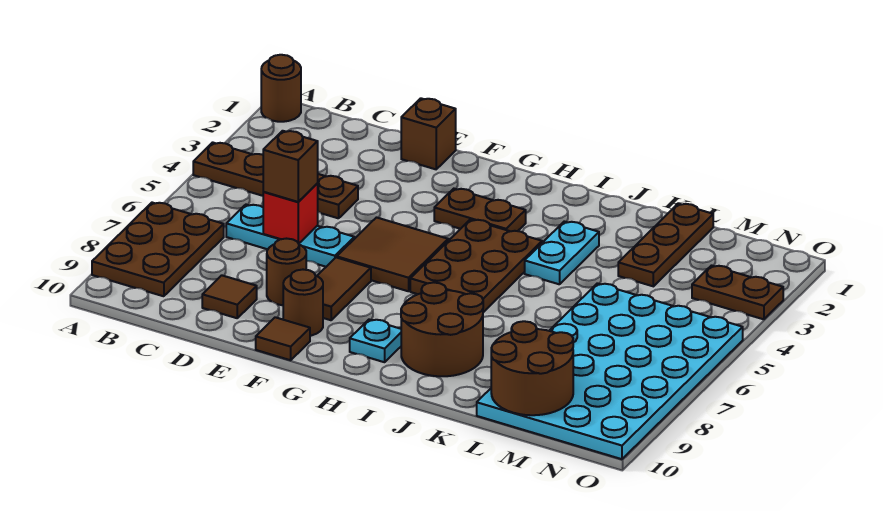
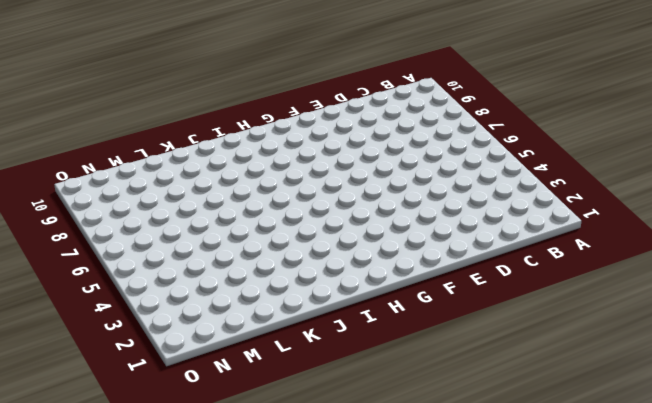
none -> brown 1x1 round brick [261,55,301,122]
none -> brown 1x4 plate [193,142,358,218]
none -> brown 2x3 plate [92,203,224,296]

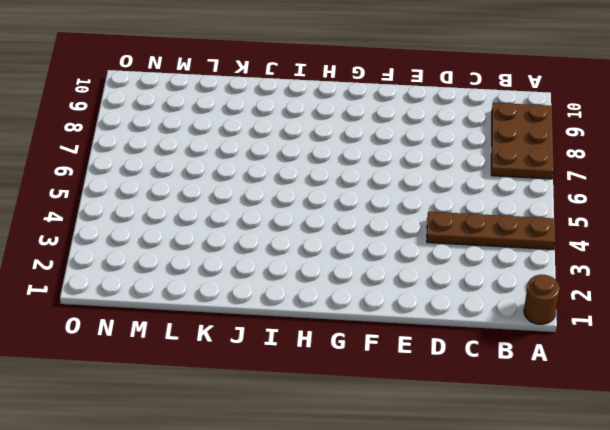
none -> cyan 1x3 plate [226,205,354,267]
none -> brown 1x1 tile [202,275,257,318]
none -> brown 1x1 brick [401,98,456,169]

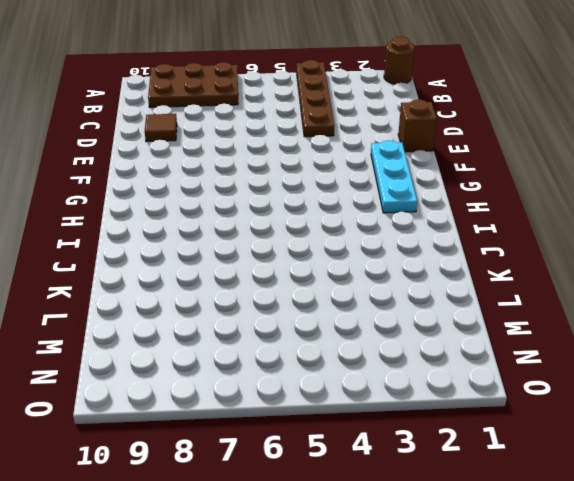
cyan 1x3 plate [371,140,417,213] -> cyan 1x3 plate moved to [226,205,354,267]
none -> brown 1x1 round brick [267,239,306,305]
none -> brown 2x2 tile [337,217,448,291]
none -> brown 1x2 tile [317,257,371,320]

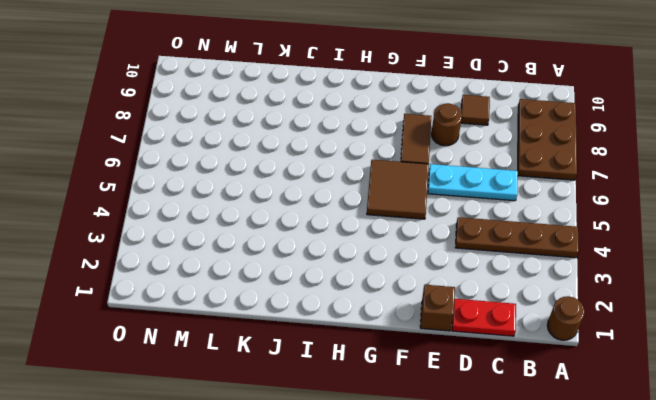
red 1x2 plate [452,299,516,336] -> none
none -> brown 1x1 round brick [283,270,323,336]
none -> brown 1x1 tile [256,317,310,360]
none -> brown 1x2 plate [434,189,526,231]

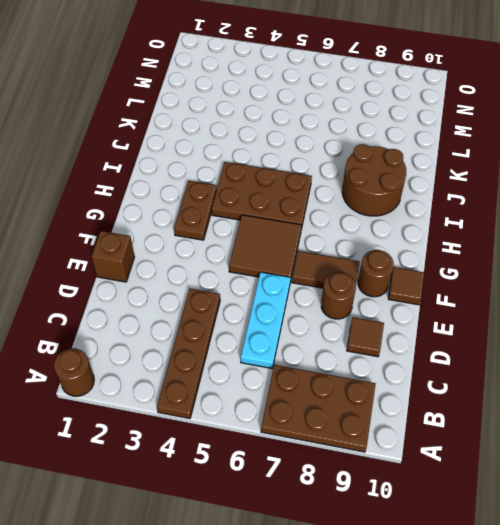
none -> cyan 1x1 plate [350,319,401,362]
none -> cyan 1x2 plate [525,221,599,284]
none -> brown 1x3 plate [618,203,713,286]

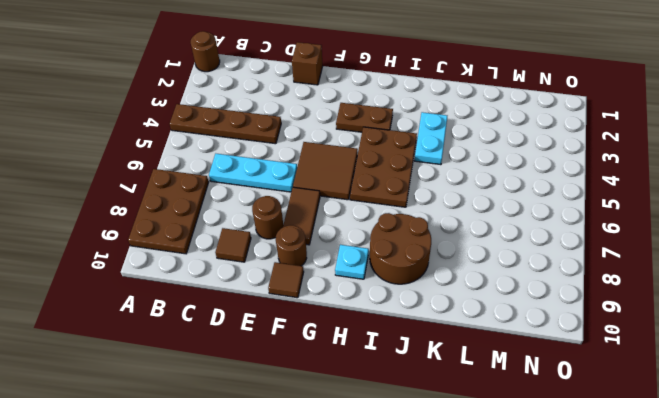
none -> brown 1x3 plate [618,203,713,286]
none -> cyan 4x6 plate [477,283,743,459]
none -> brown 1x2 plate [692,265,783,319]

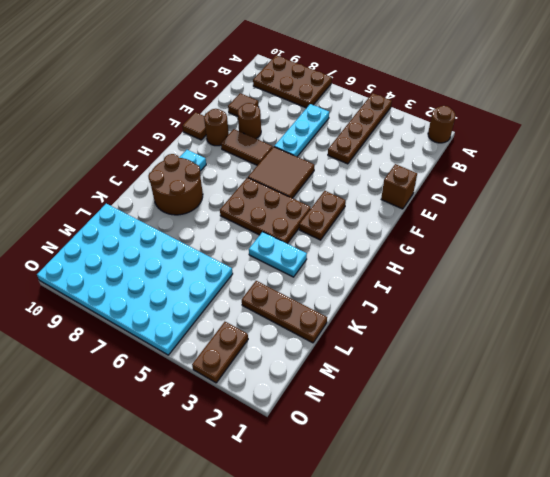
none -> red 1x1 brick [263,184,318,244]
none -> brown 2x2 round brick [491,321,573,415]
none -> brown 1x1 brick [263,131,318,202]

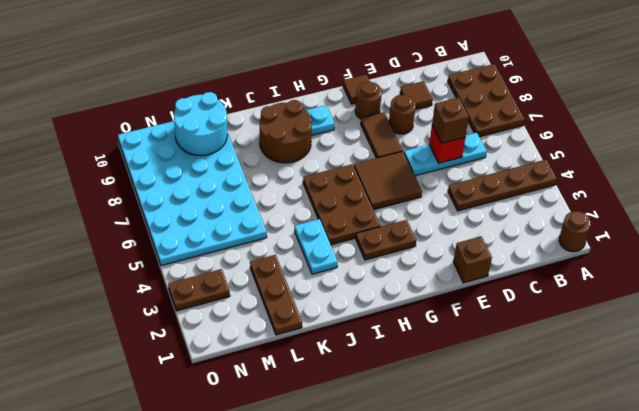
cyan 2x2 round brick [174,92,227,155] -> brown 2x2 round brick [491,321,573,415]

